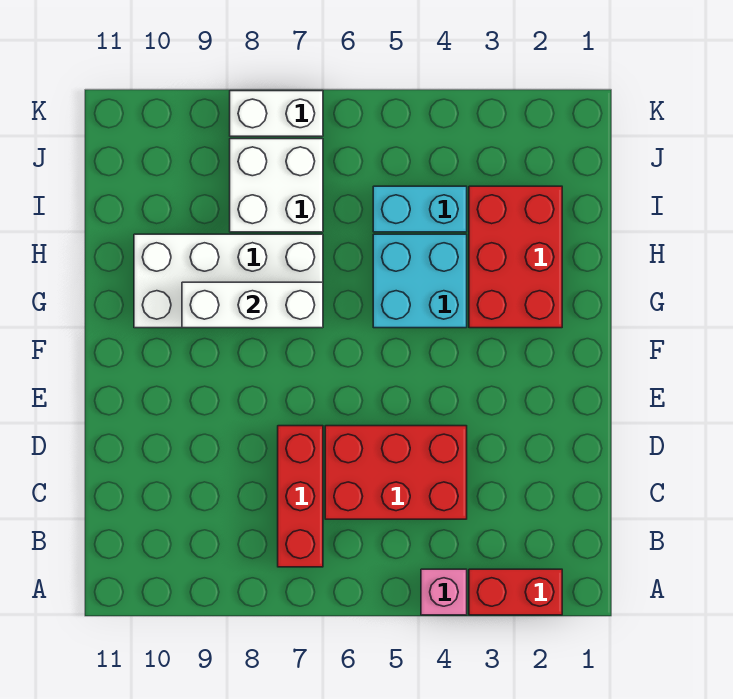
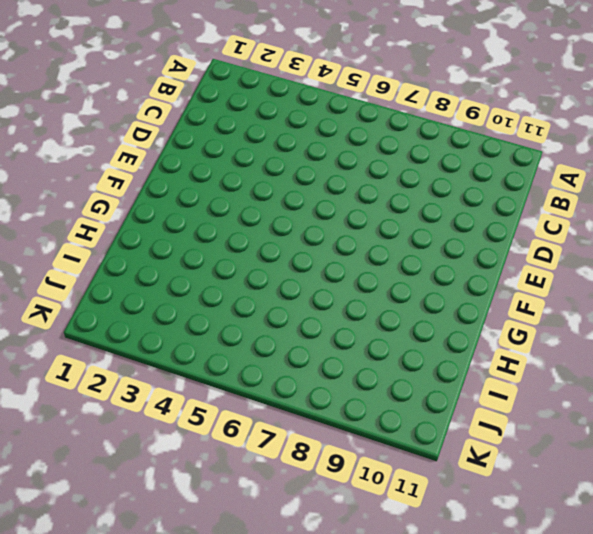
none -> red 1x2 brick [469,569,562,615]
none -> pink 1x1 brick [421,569,467,615]

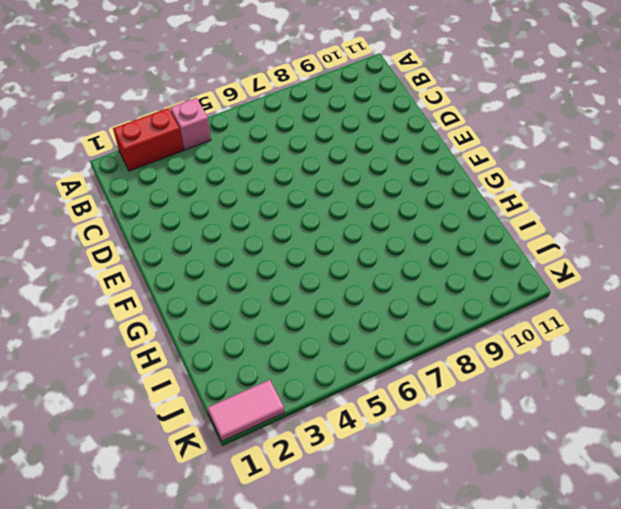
pink 1x2 tile [207,380,285,441] -> none
none -> red 1x3 brick [278,426,323,567]
none -> red 2x3 brick [325,426,467,519]

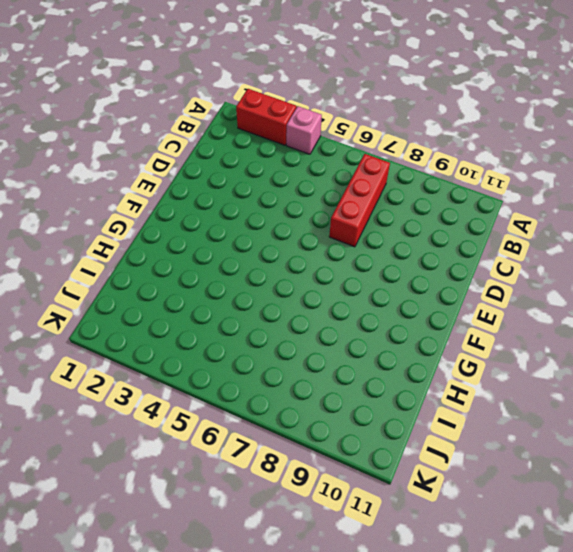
none -> red 2x3 brick [325,426,467,519]
none -> red 2x3 brick [469,186,562,328]

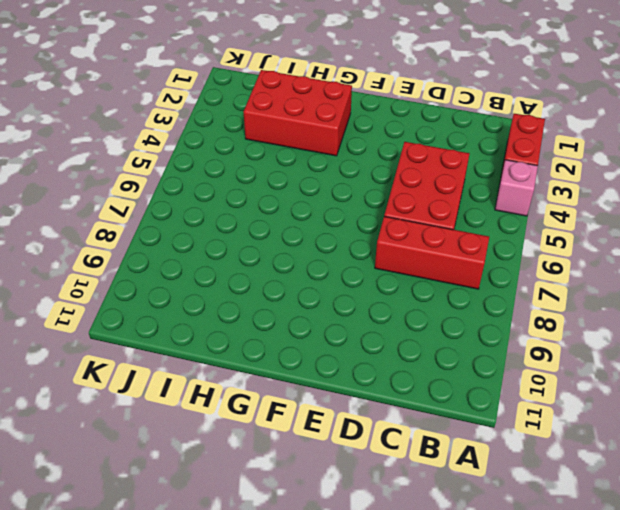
none -> cyan 2x2 brick [373,234,467,328]
none -> white 2x4 brick [134,234,323,328]

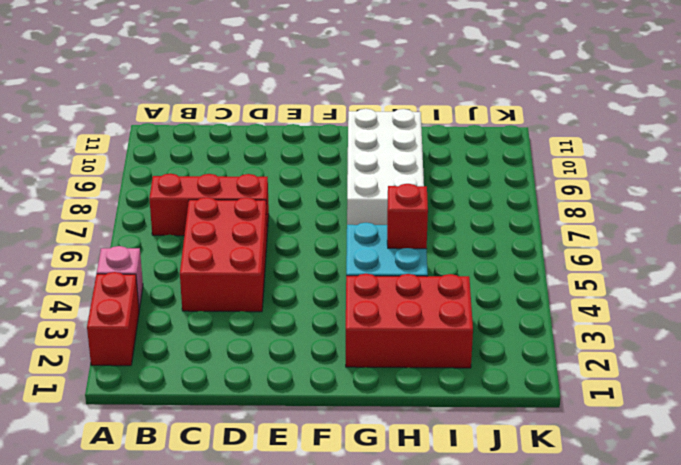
red 1x1 brick [387,184,428,249] -> none
none -> cyan 1x2 brick [373,186,467,232]
none -> white 2x2 brick [230,139,323,232]

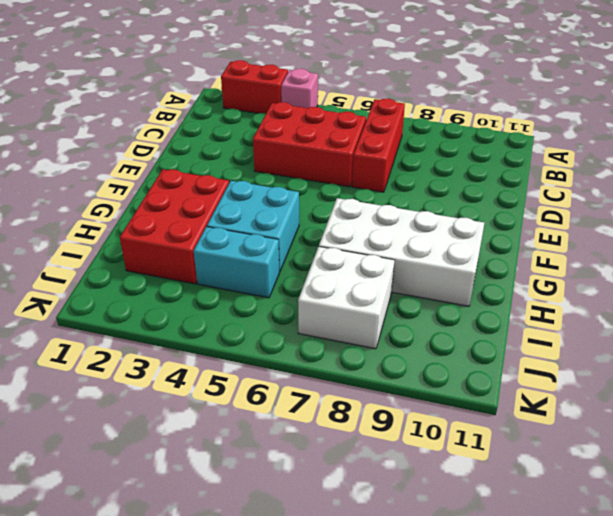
none -> white 1x2 brick [230,91,323,136]
none -> white 1x3 brick [182,282,323,328]

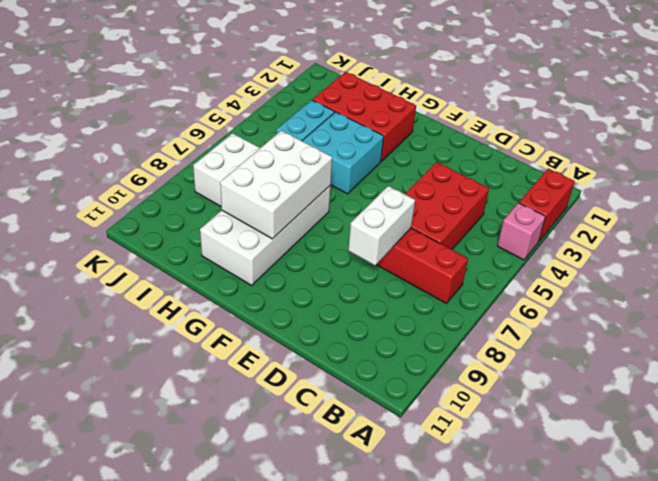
white 1x2 brick [348,186,415,265] -> white 1x2 brick moved to [230,91,323,136]
white 2x3 brick [220,131,332,239] -> white 1x3 brick [182,282,323,328]

